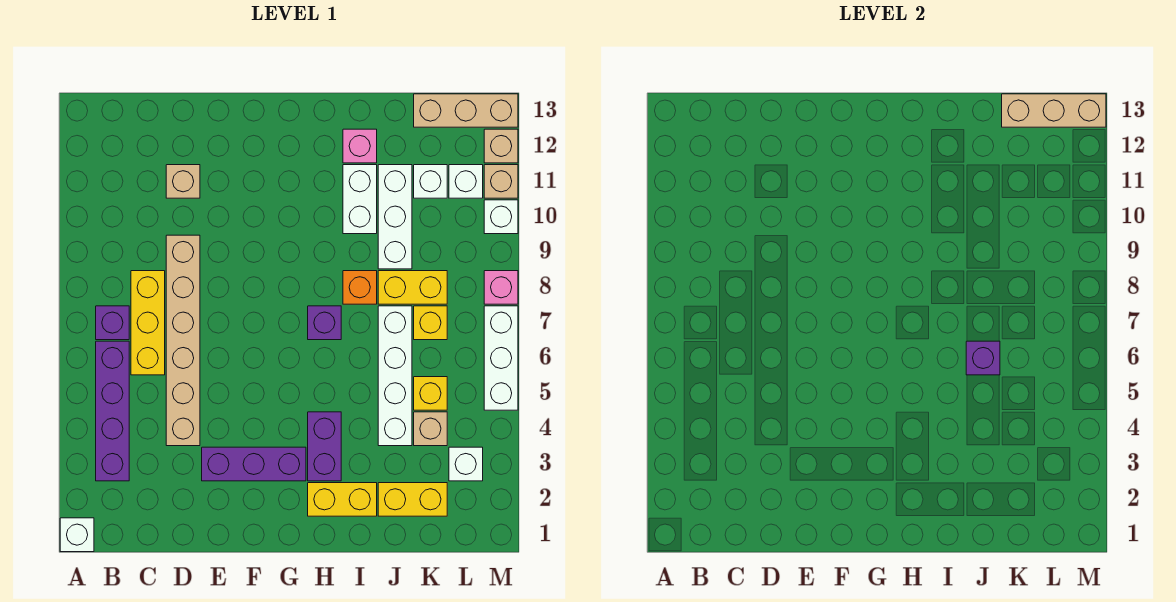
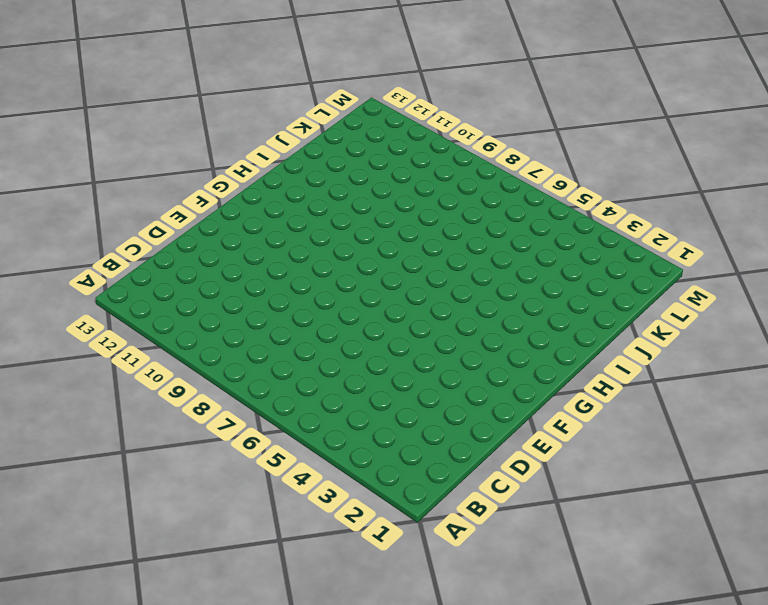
none -> white 1x1 brick [60,518,94,552]
none -> purple 1x4 brick [96,341,129,481]
none -> purple 1x1 brick [96,306,129,340]
none -> yellow 1x3 brick [131,271,165,375]

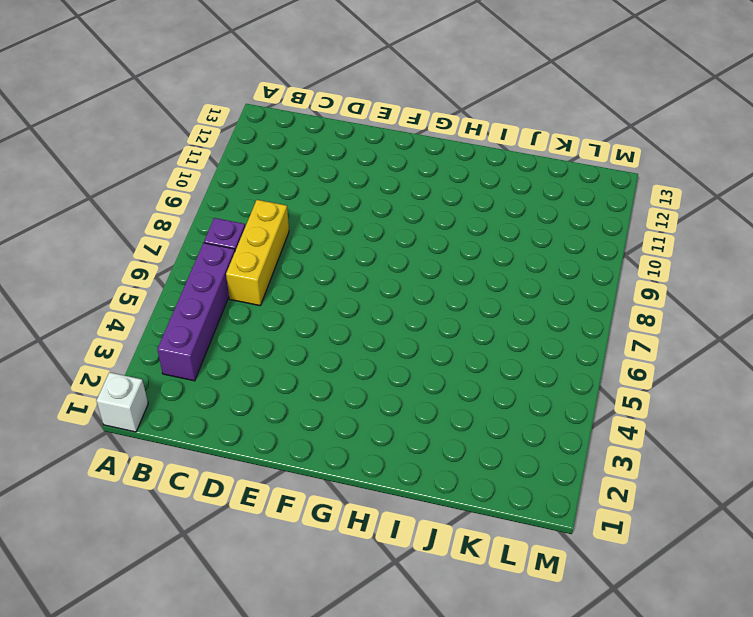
none -> tan 1x6 brick [166,235,200,446]
none -> tan 1x1 brick [166,165,200,198]
none -> purple 1x3 brick [202,447,306,481]
none -> yellow 1x2 brick [308,483,377,516]

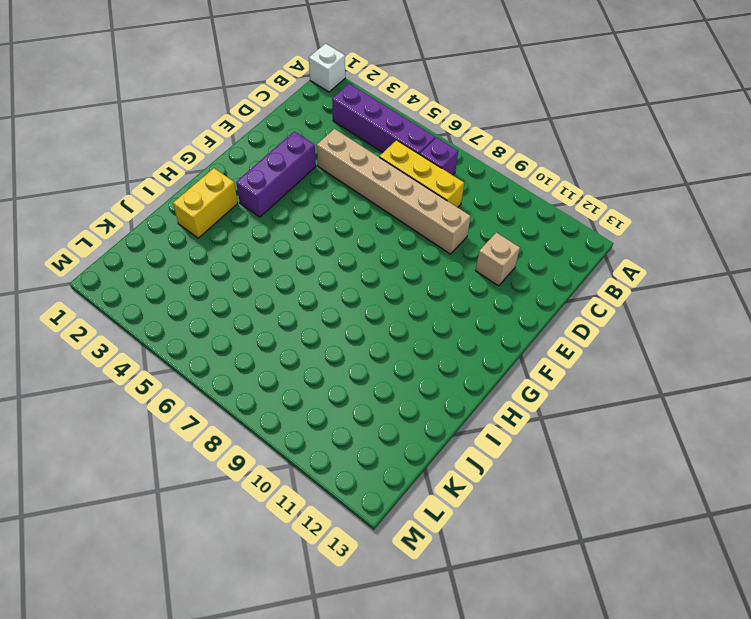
none -> purple 1x2 brick [308,412,341,481]
none -> purple 1x1 brick [308,306,341,340]
none -> orange 1x1 brick [343,271,377,304]
none -> white 1x2 brick [343,165,377,234]

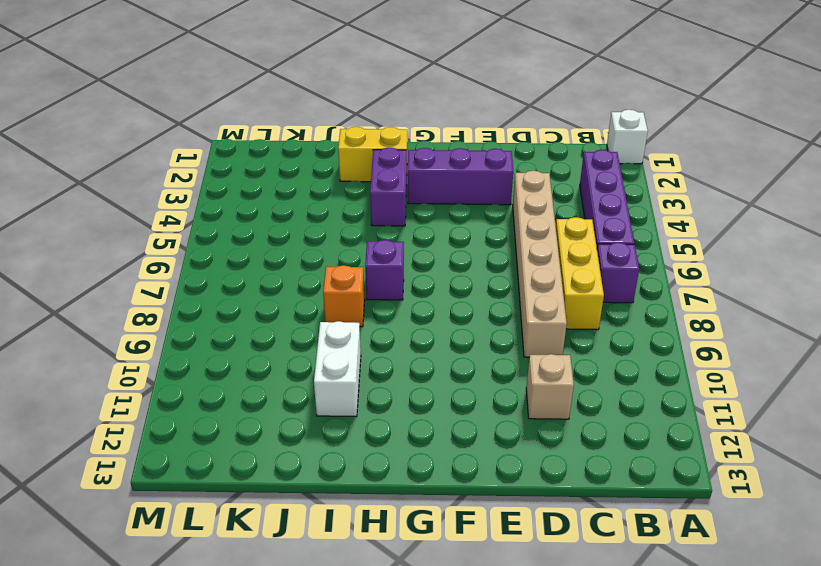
none -> pink 1x1 brick [343,129,377,163]
none -> yellow 1x2 brick [378,483,447,516]
none -> white 1x4 brick [378,306,412,446]
none -> yellow 1x2 brick [378,271,447,304]

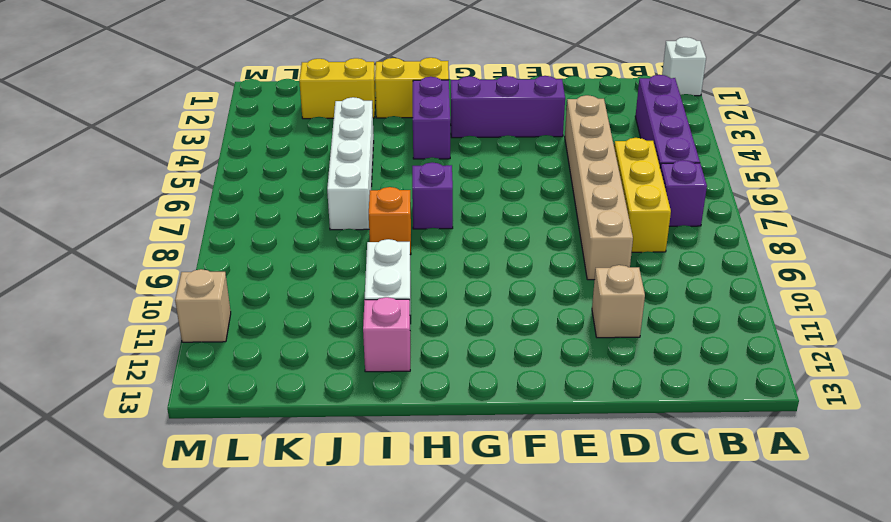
none -> yellow 1x2 brick [378,271,447,304]
none -> white 1x3 brick [378,165,412,269]
none -> tan 1x1 brick [414,412,447,446]
none -> yellow 1x1 brick [414,377,447,410]

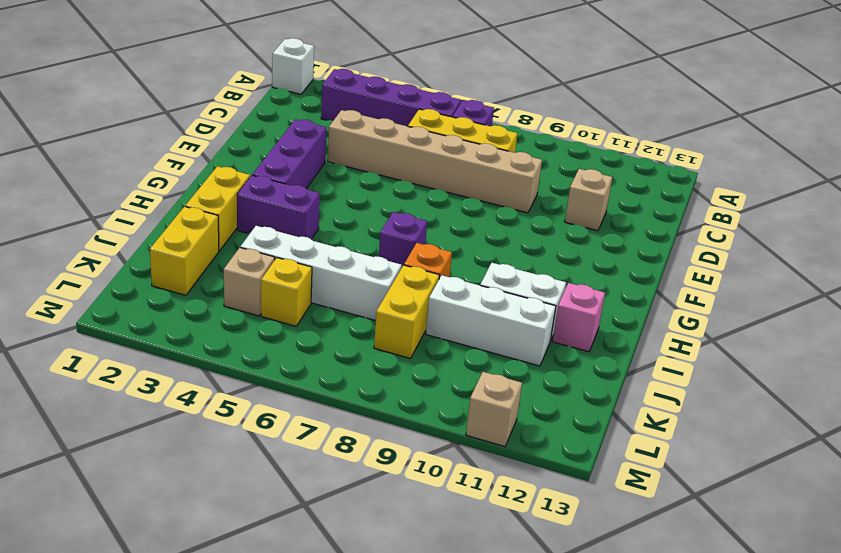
none -> yellow 1x1 brick [414,306,447,340]
none -> white 1x1 brick [414,165,447,198]
none -> tan 1x3 brick [414,94,518,127]
none -> white 1x1 brick [449,447,483,481]

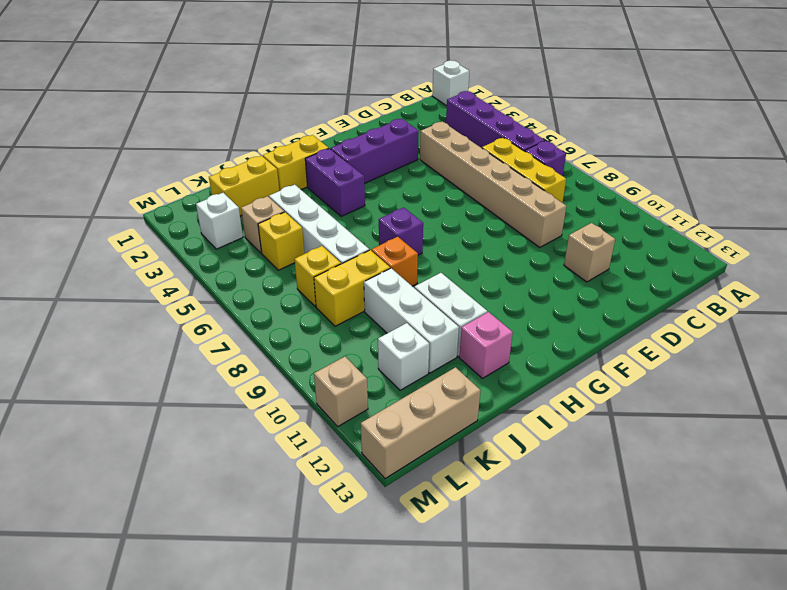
none -> white 1x1 brick [449,165,483,198]
none -> white 1x3 brick [484,306,518,410]
none -> pink 1x1 brick [484,271,518,304]
none -> white 1x1 brick [484,200,518,234]

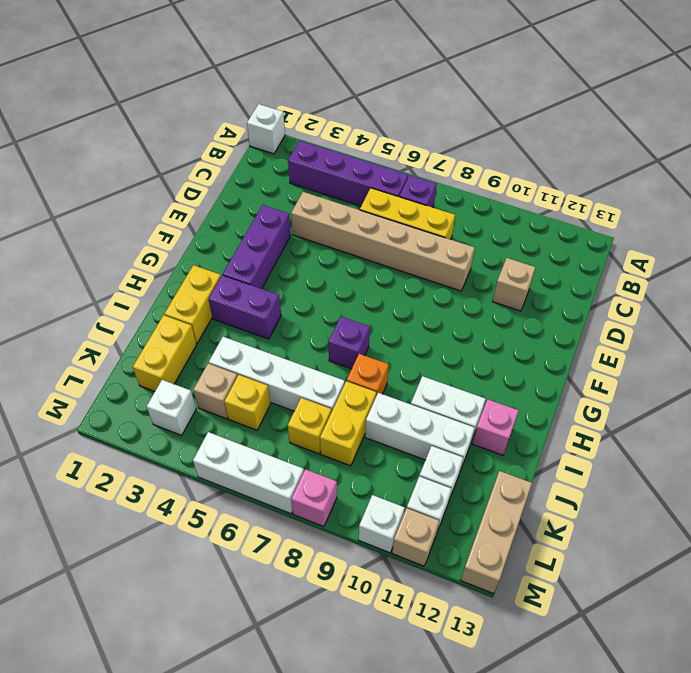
none -> tan 1x1 brick [484,129,518,163]
none -> purple 1x1 brick [966,341,1000,375]
none -> tan 1x3 brick [1002,94,1106,127]

